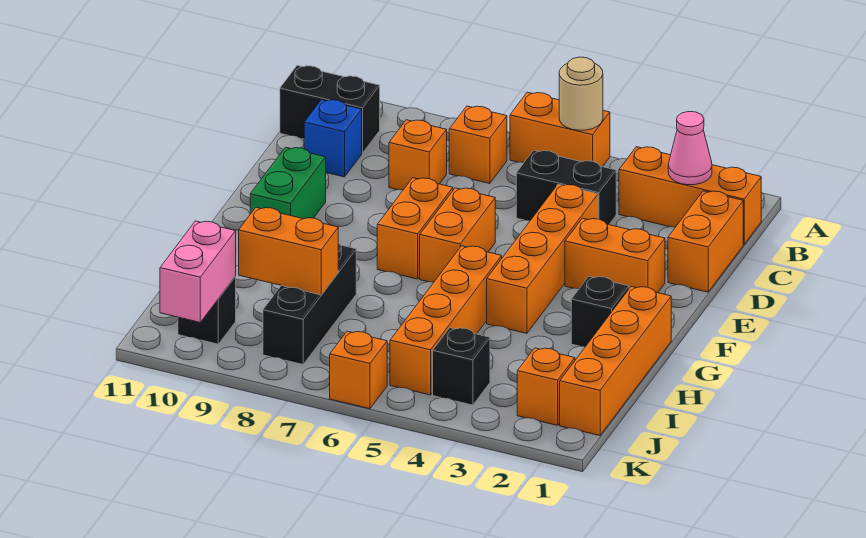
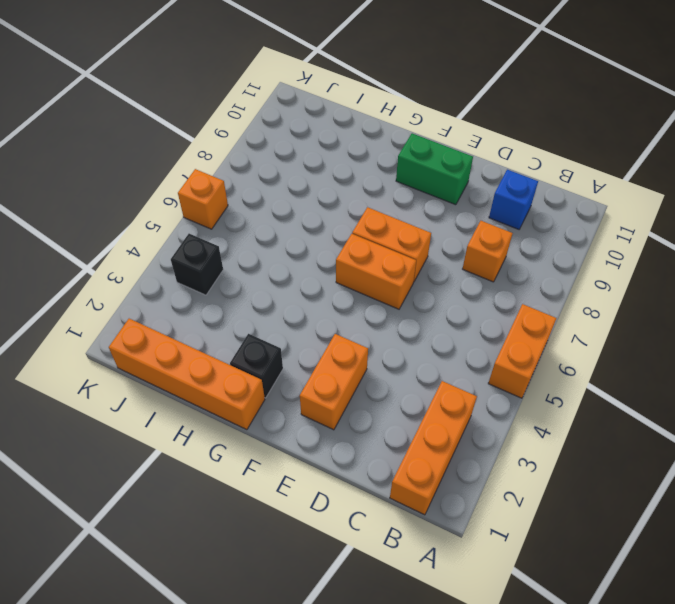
none -> orange 1x1 brick [449,106,507,184]
none -> black 1x2 brick [280,66,380,153]
none -> orange 1x2 brick [668,191,743,292]

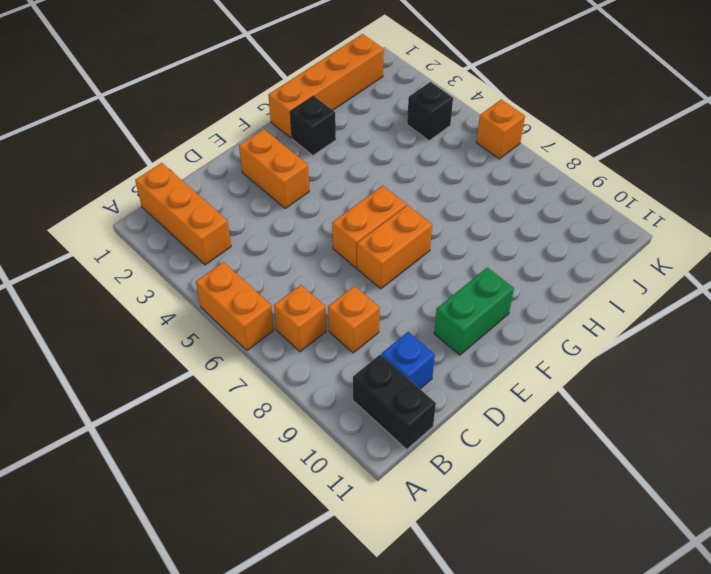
none -> orange 1x2 brick [668,191,743,292]
none -> black 1x2 brick [516,150,616,225]
none -> orange 1x4 brick [487,184,598,333]

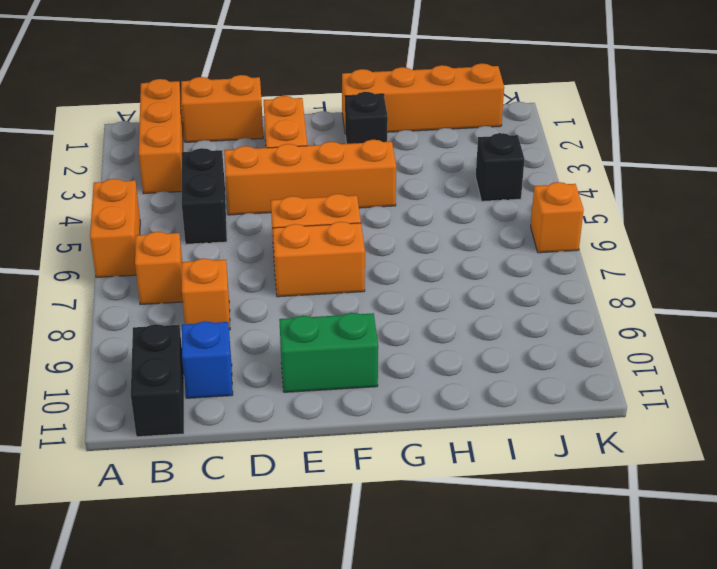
none -> orange 1x4 brick [390,246,502,395]
none -> black 1x3 brick [263,243,356,364]
none -> orange 1x1 brick [517,348,575,425]

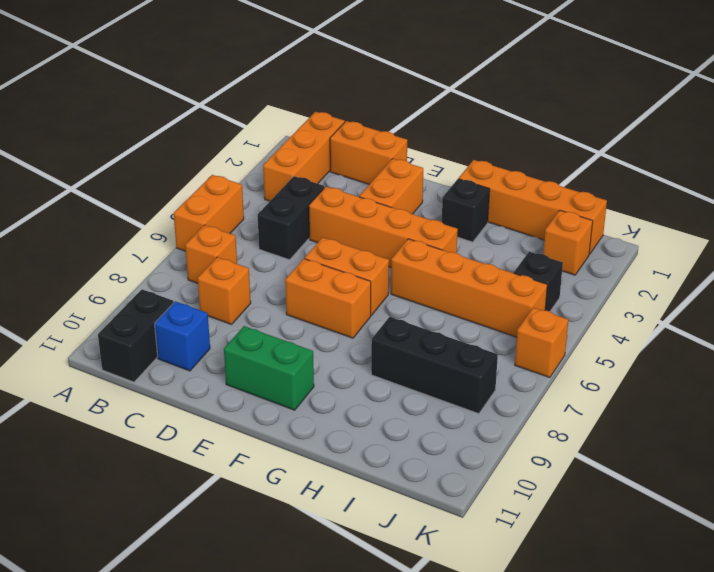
none -> black 1x1 brick [178,277,236,344]
none -> tan 1x1 round brick [559,57,603,130]
none -> pink 1x1 cone [668,112,712,185]

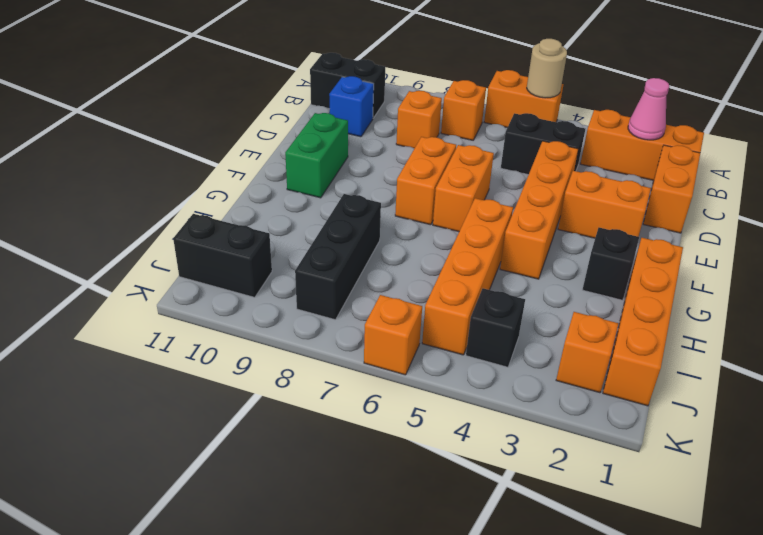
black 1x2 brick [173,214,272,297] -> black 1x1 brick [178,277,236,344]
none -> orange 1x2 brick [239,207,338,295]
none -> pink 1x2 brick [160,221,236,322]

